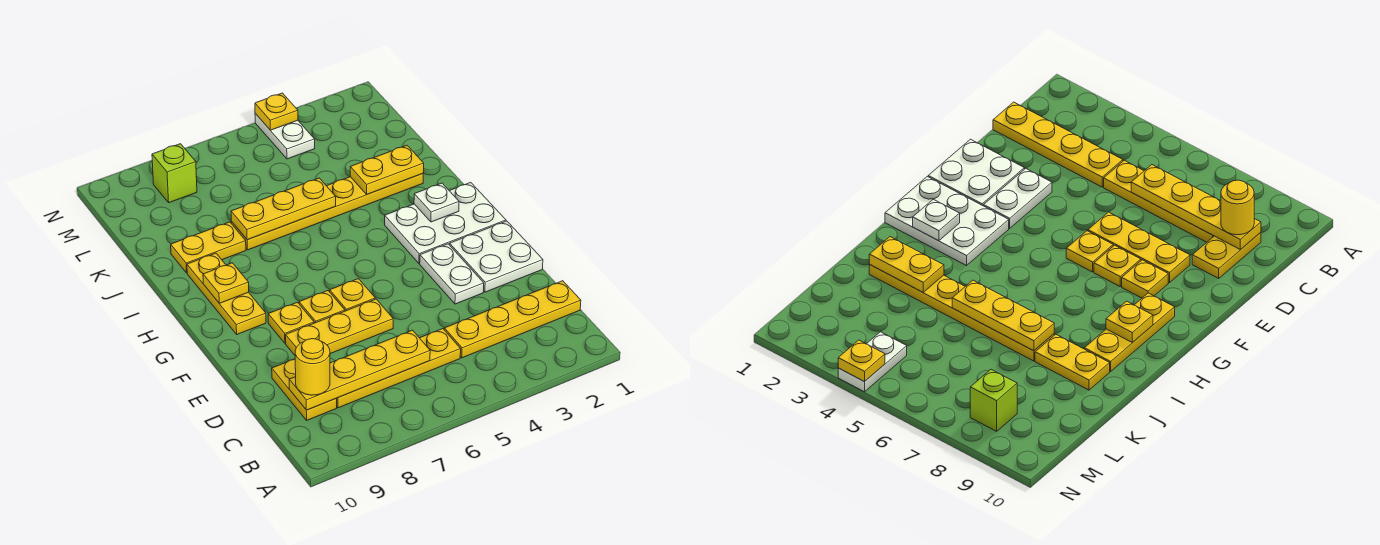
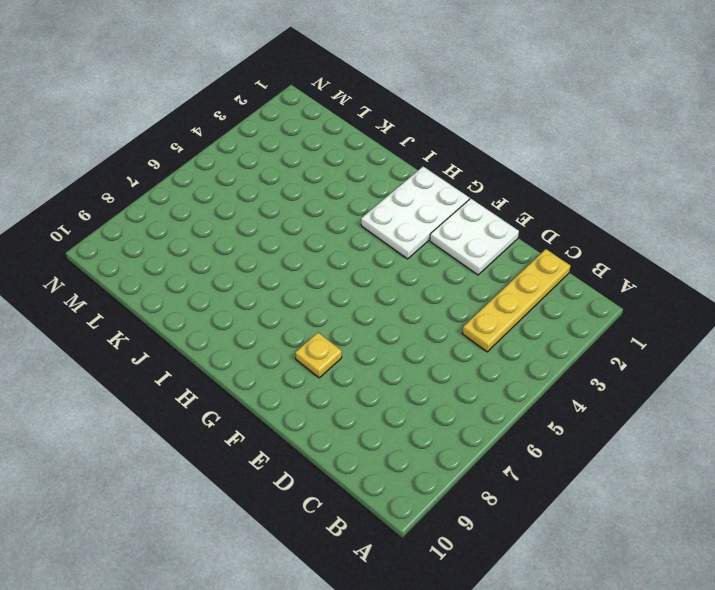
none -> yellow 1x4 plate [336,329,461,408]
none -> yellow 1x2 plate [272,359,337,420]
none -> white 1x2 plate [420,244,484,304]

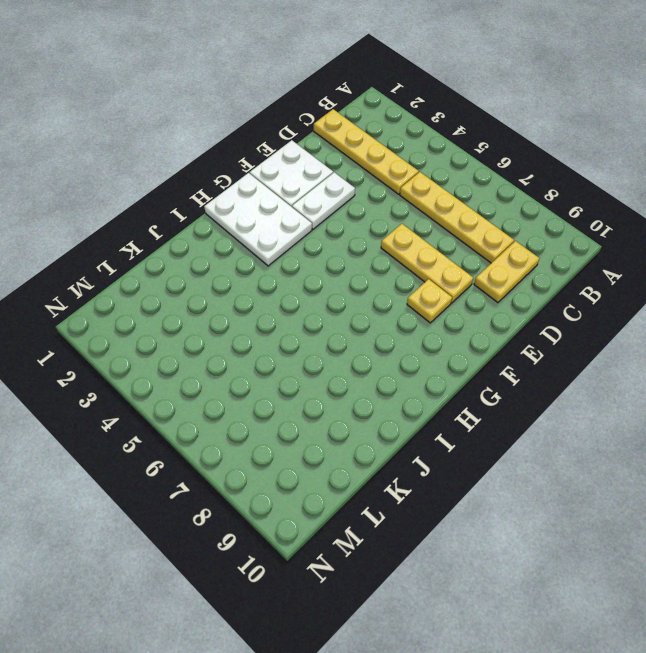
none -> yellow 1x1 plate [330,279,375,311]
none -> yellow 1x1 plate [299,291,345,323]
none -> yellow 1x3 plate [187,253,266,334]

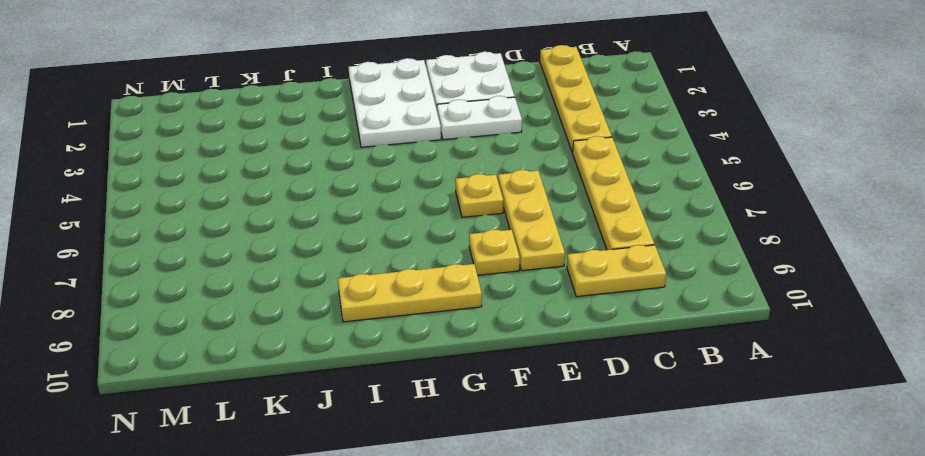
none -> yellow 1x1 plate [299,291,345,323]
none -> yellow 1x6 plate [231,174,423,250]
none -> yellow 1x2 plate [171,222,246,273]

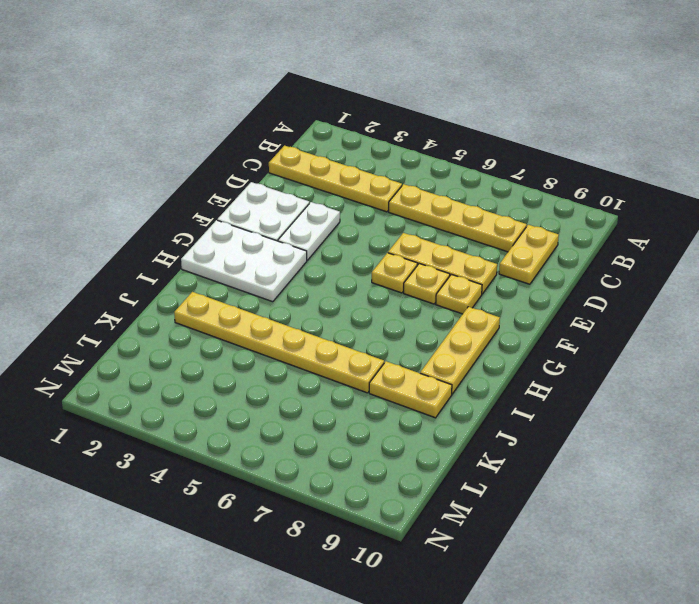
none -> white 1x2 plate [255,114,315,159]
none -> lime 1x1 brick [152,144,197,203]
none -> yellow 1x4 plate [289,330,430,410]

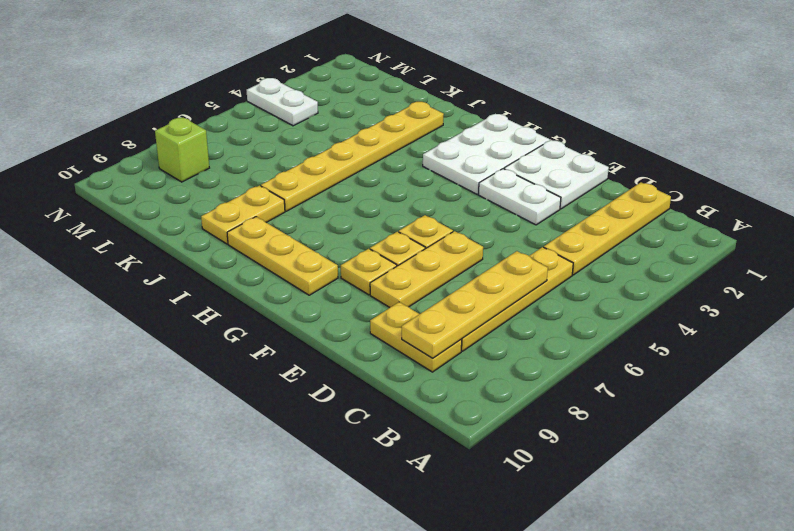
none -> white 1x1 plate [414,183,459,222]
none -> yellow 1x1 plate [203,263,249,303]
none -> yellow 1x2 plate [350,145,424,194]

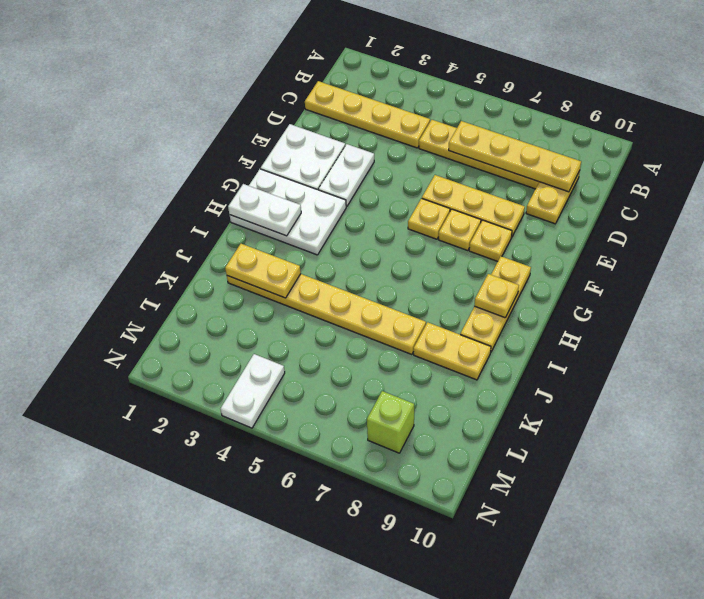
white 1x2 plate [228,184,301,236] -> white 1x1 plate [414,183,459,222]
none -> yellow 1x3 plate [231,178,336,240]
none -> yellow 1x1 plate [255,93,298,130]
none -> yellow 1x1 round brick [295,339,330,395]

